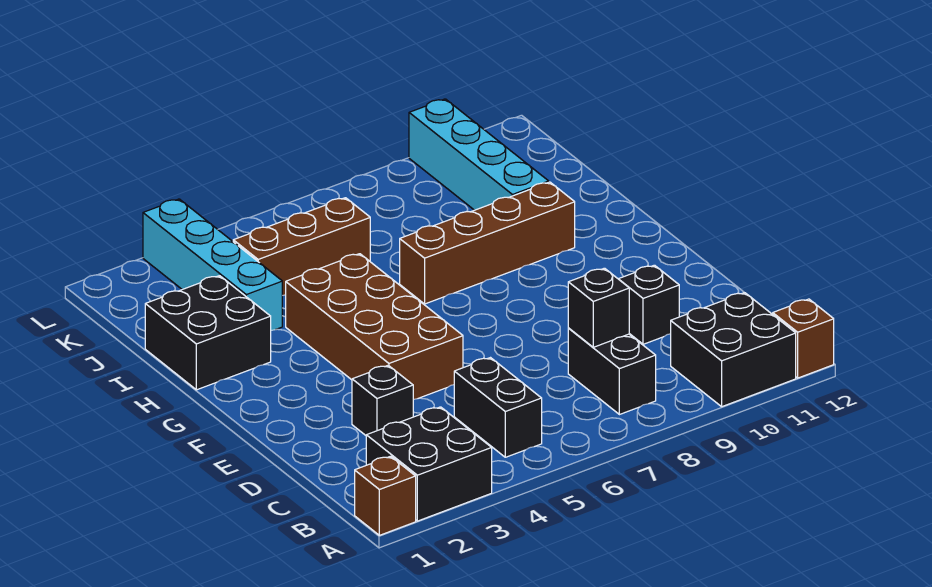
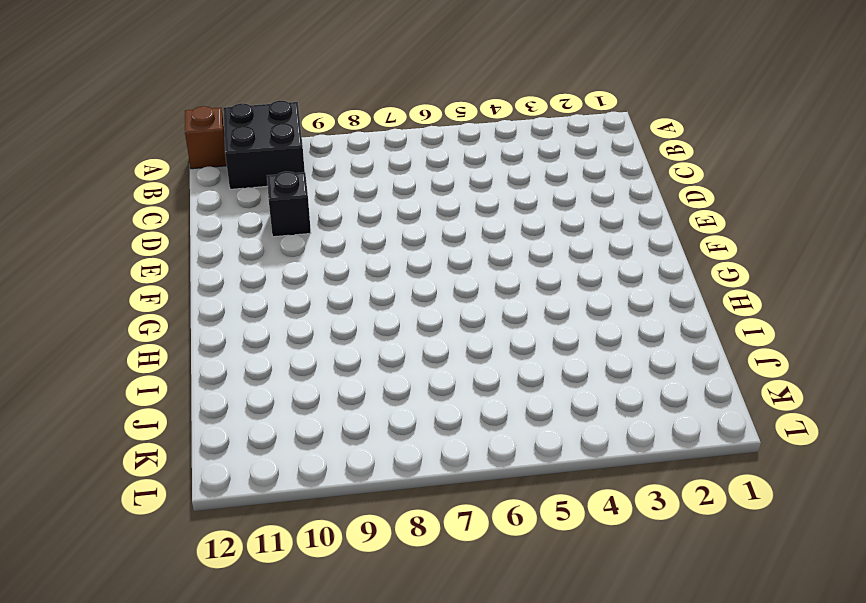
none -> brown 1x1 brick [355,456,416,535]
none -> black 2x2 brick [366,407,492,521]
none -> black 1x2 brick [454,358,542,457]

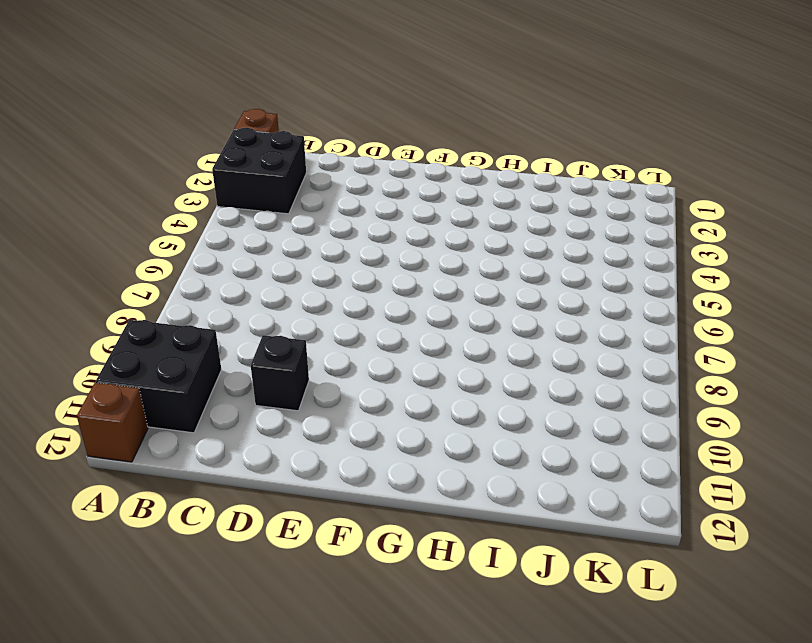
none -> black 1x2 brick [454,358,542,457]
none -> black 1x2 brick [568,328,656,415]
none -> black 1x1 brick [352,365,413,435]

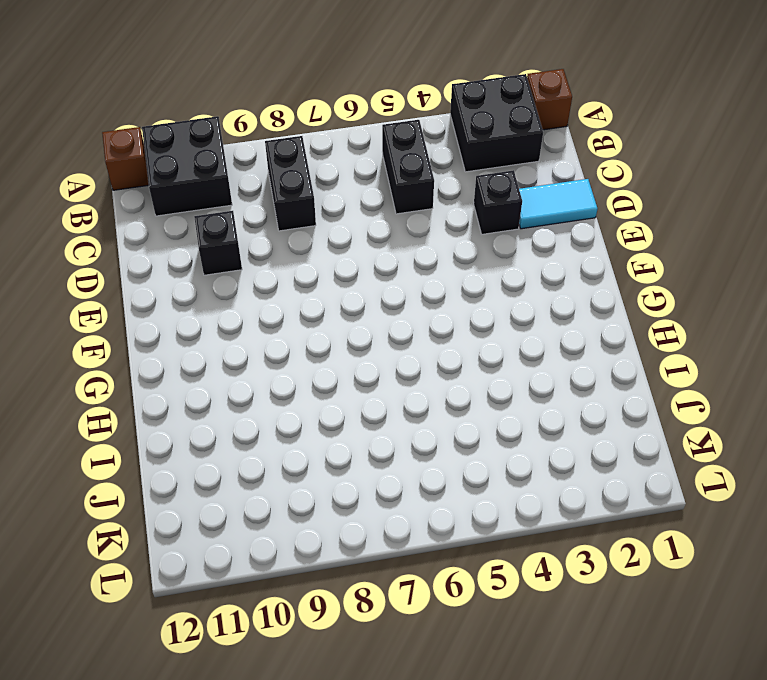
cyan 1x2 tile [519,179,597,229] -> none
none -> brown 2x4 brick [286,254,463,399]
none -> black 2x2 brick [145,276,271,390]
none -> brown 1x4 brick [400,182,575,304]

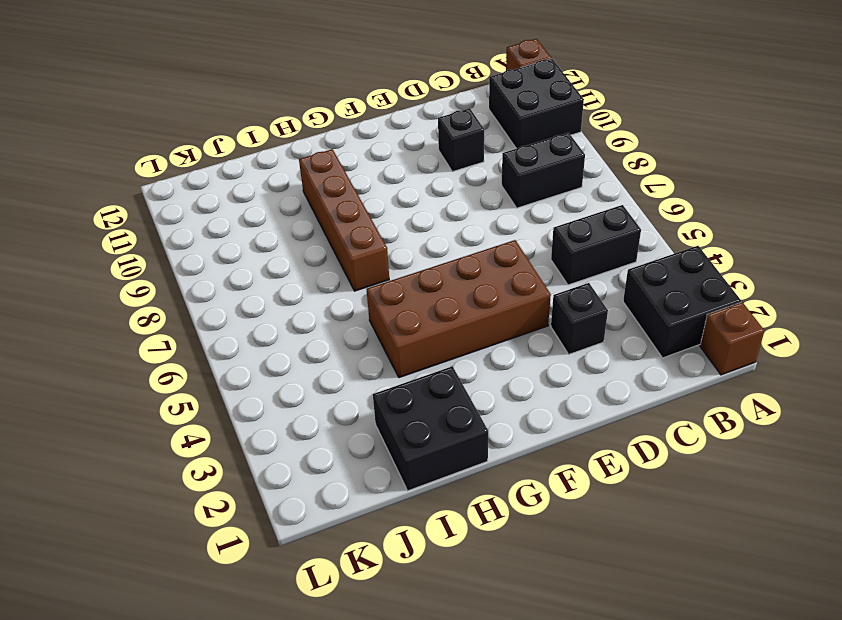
none -> cyan 1x4 brick [143,199,282,330]
none -> cyan 1x4 brick [409,99,549,210]
none -> brown 1x3 brick [233,198,370,296]

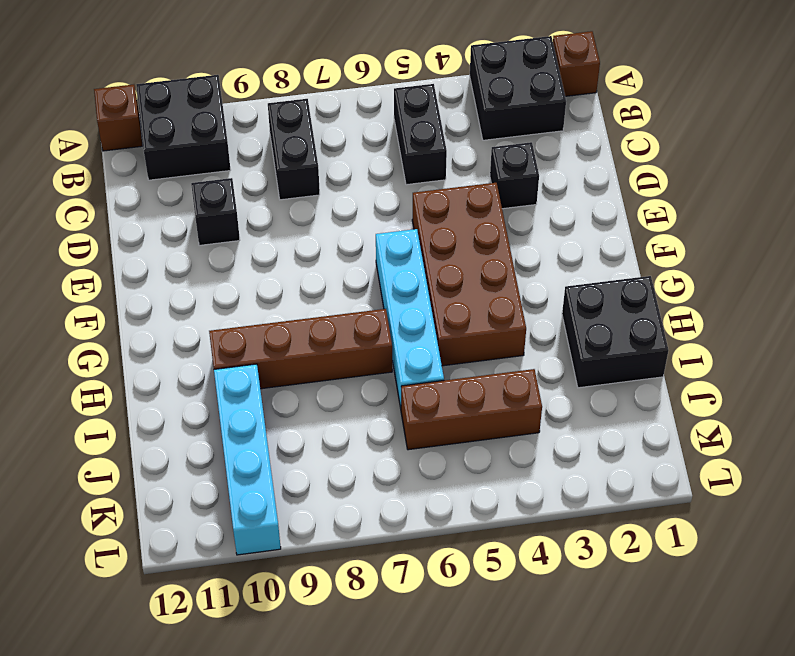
cyan 1x4 brick [376,229,444,408] -> cyan 1x4 brick moved to [143,199,282,330]
none -> black 1x1 brick [568,268,629,347]

